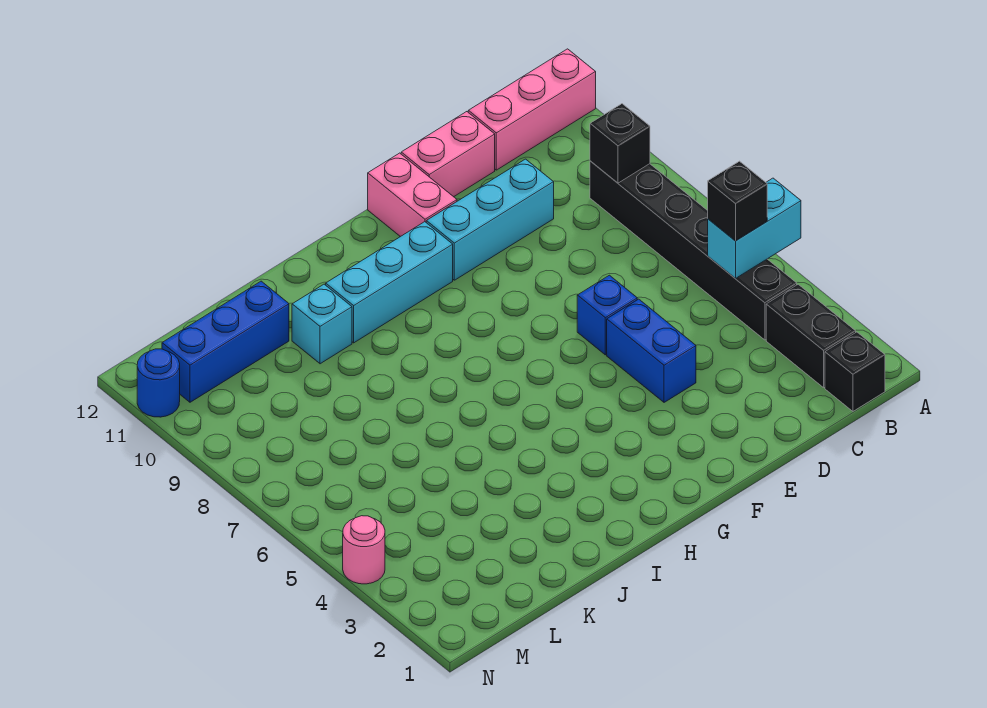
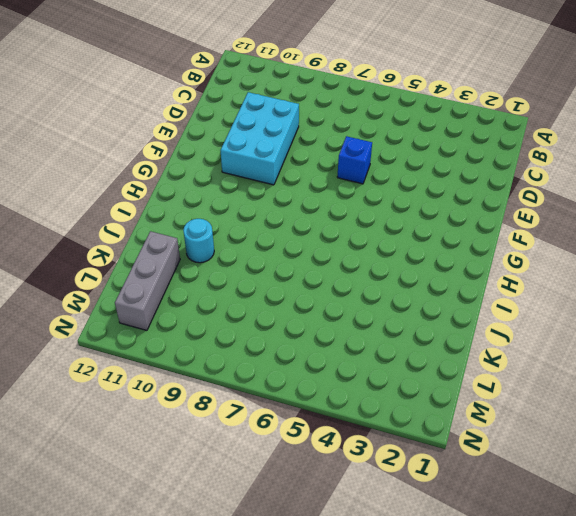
cyan 2x3 brick [220,92,299,185] -> cyan 1x3 brick [426,159,554,280]
cyan 1x1 round brick [183,219,214,263] -> cyan 1x1 brick [292,284,352,364]
grey 1x3 brick [115,231,180,330] -> blue 1x3 brick [162,281,289,402]
none -> pink 1x3 brick [468,49,596,170]
none -> black 1x1 brick [825,332,885,411]
none -> black 1x2 brick [766,284,856,388]

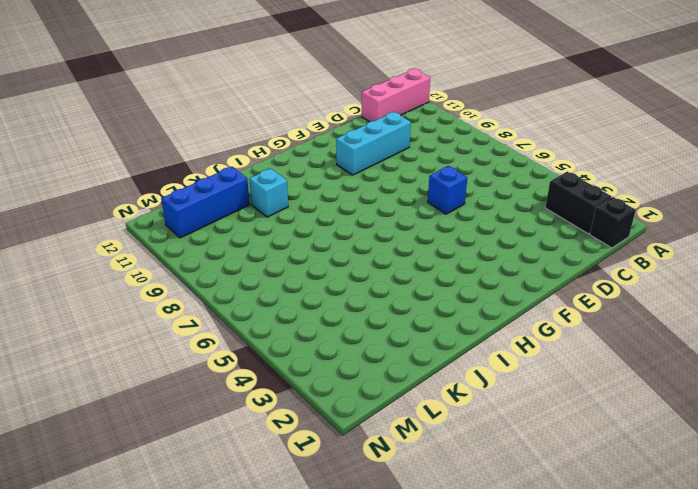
none -> black 1x6 brick [590,161,797,340]
none -> pink 1x2 brick [401,112,495,197]
none -> blue 1x2 brick [607,299,696,402]

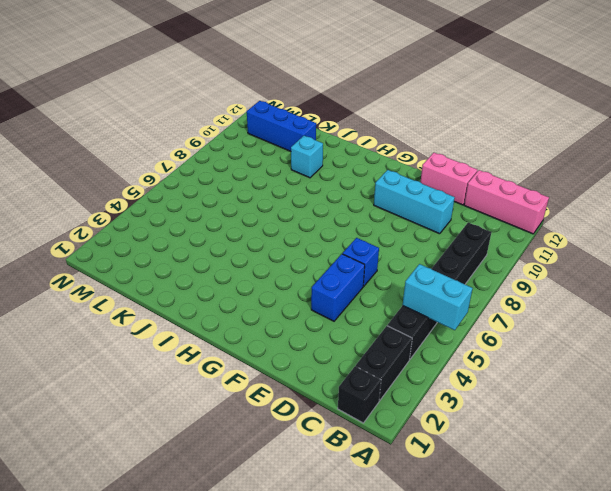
none -> pink 1x2 brick [368,153,457,237]
none -> cyan 1x3 brick [326,222,453,343]
none -> pink 1x1 round brick [343,516,385,584]

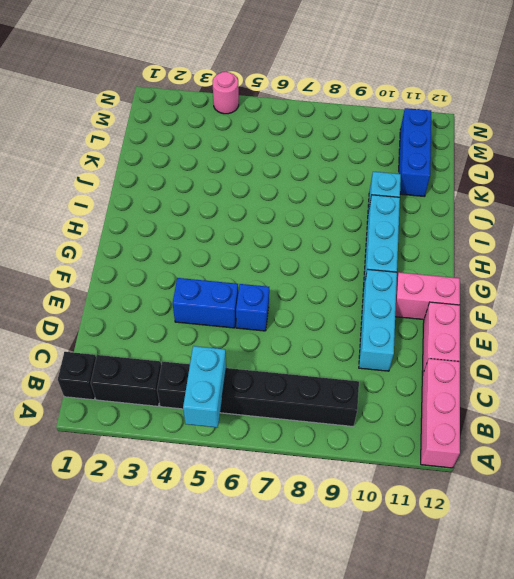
none -> blue 1x1 round brick [137,349,180,417]
none -> black 1x1 brick [590,104,650,183]
none -> black 1x1 brick [708,161,767,241]

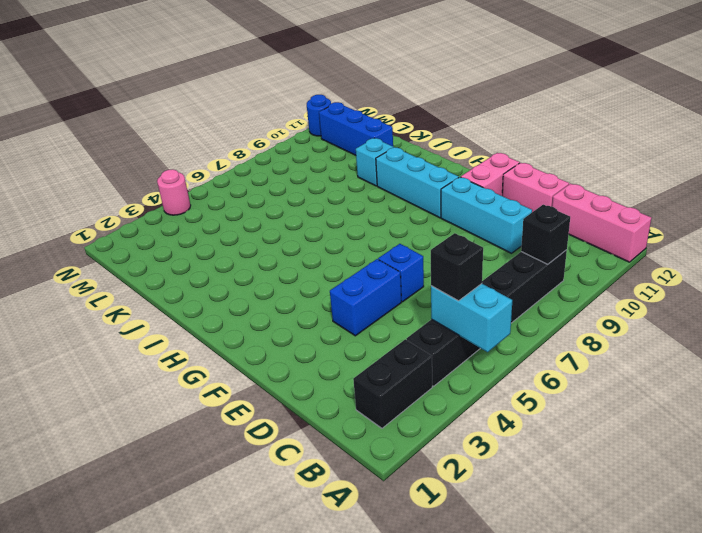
none -> black 1x1 brick [825,332,885,411]

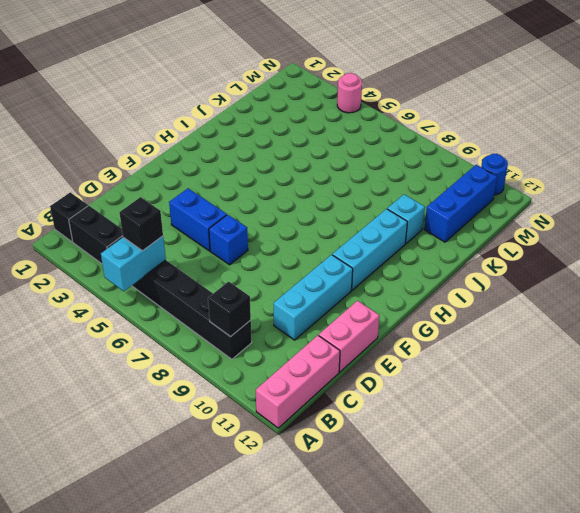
none -> pink 1x2 brick [368,153,457,237]

